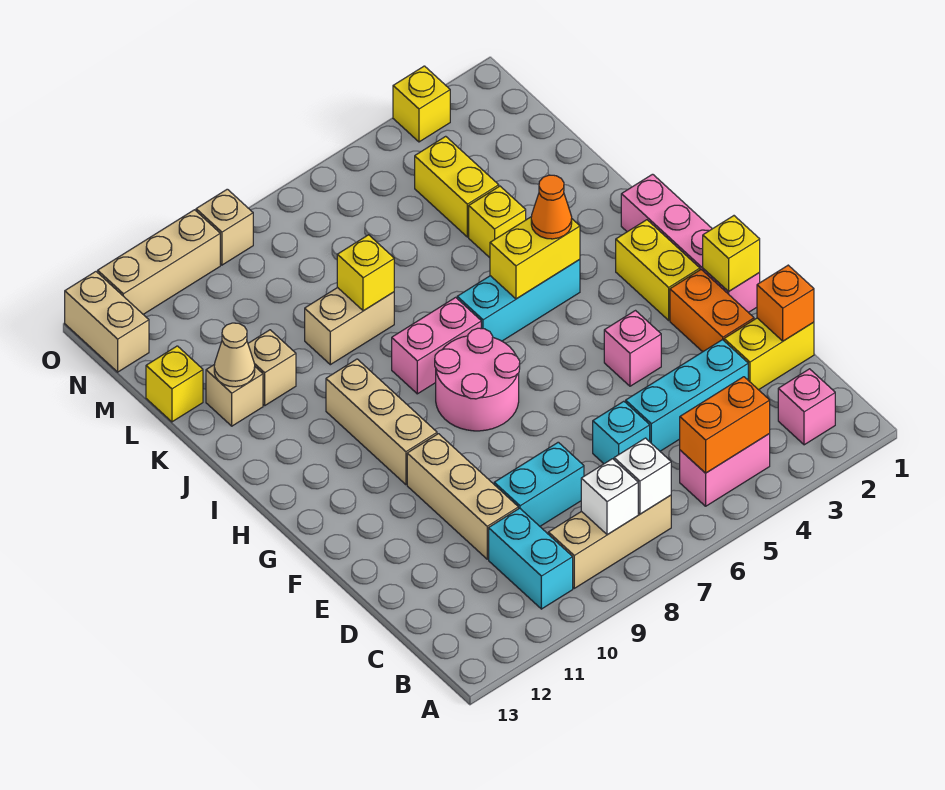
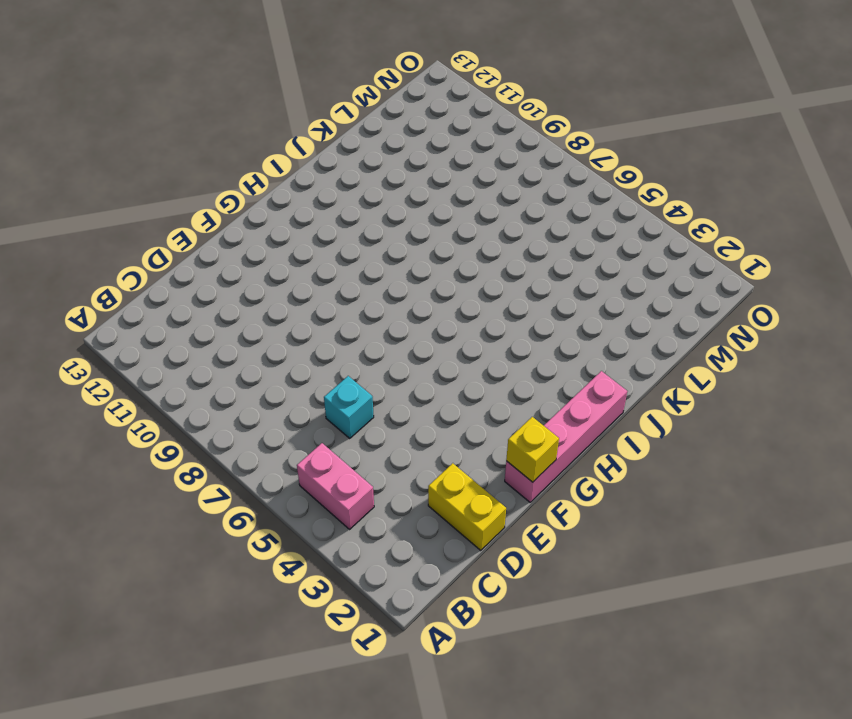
none -> pink 1x1 brick [778,369,835,445]
none -> tan 1x3 brick [548,495,671,588]
none -> cyan 1x2 brick [489,508,573,609]
none -> cyan 1x3 brick [626,340,748,451]

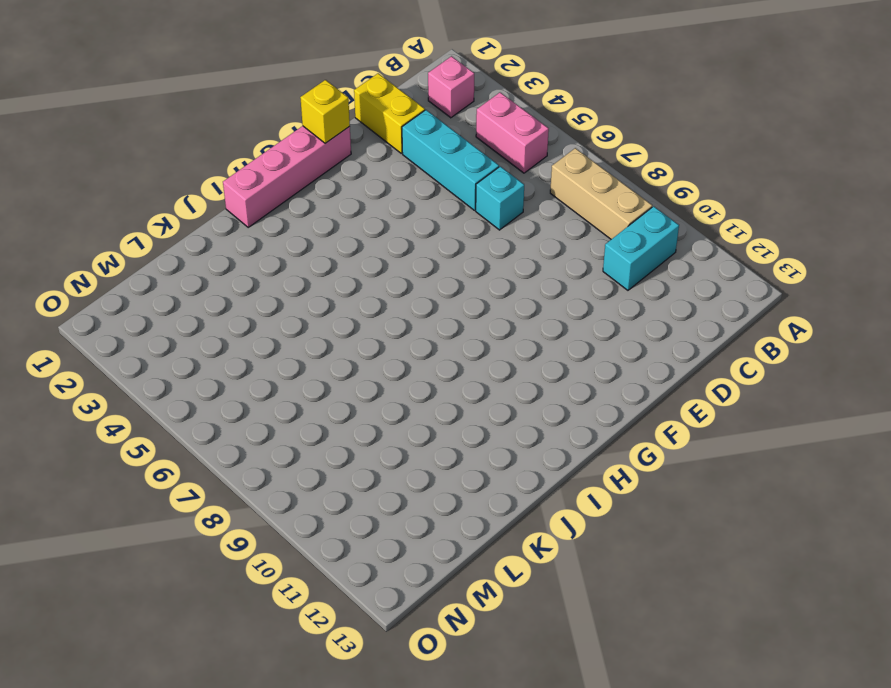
none -> cyan 1x2 brick [494,442,584,526]
none -> tan 1x3 brick [407,434,518,559]
none -> orange 1x2 brick [670,270,754,352]
none -> pink 1x1 brick [604,311,661,386]

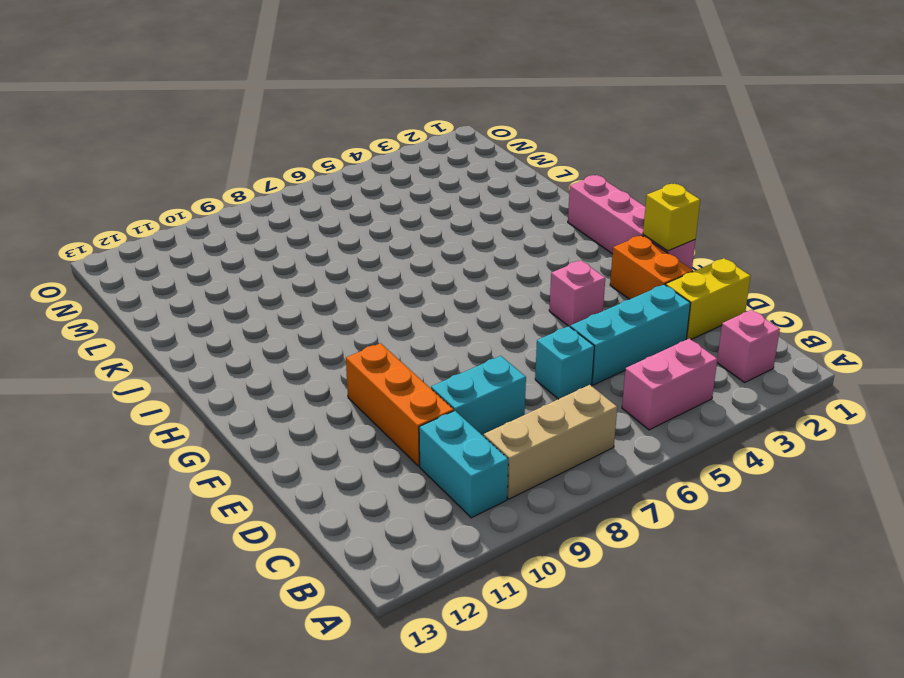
orange 1x3 brick [346,343,454,466] -> tan 1x3 brick [407,434,518,559]
none -> yellow 1x2 brick [616,220,700,320]
none -> pink 2x2 round brick [435,328,520,431]
none -> tan 1x3 brick [326,359,437,485]
none -> cyan 1x3 brick [457,259,580,341]

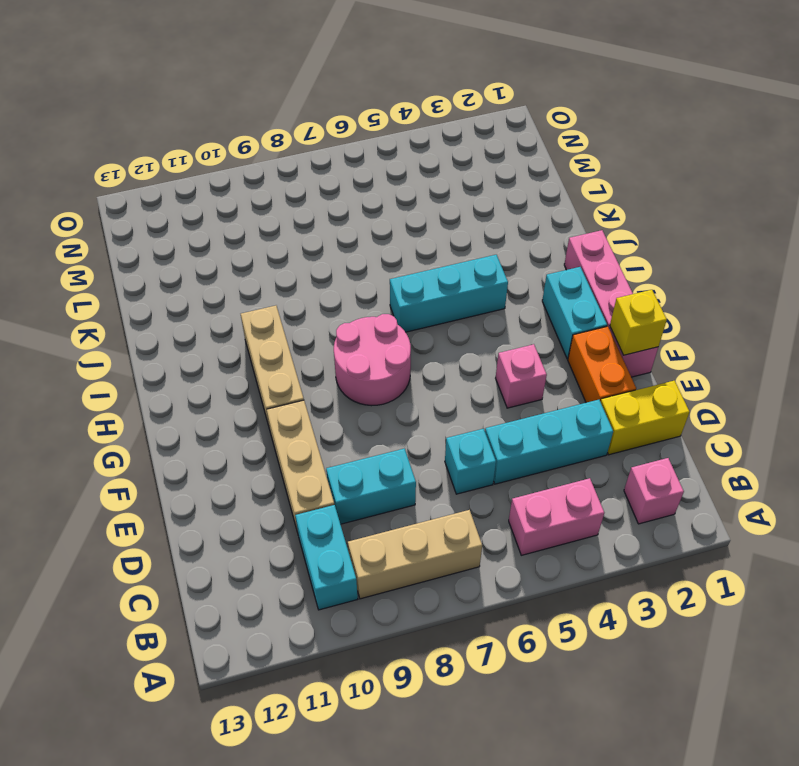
cyan 1x2 brick [542,267,607,359] -> yellow 1x2 brick [616,220,700,320]
none -> pink 1x2 brick [392,297,481,394]
none -> yellow 1x1 brick [469,186,526,258]
none -> tan 1x2 brick [305,288,394,365]
none -> tan 1x1 brick [248,330,296,405]

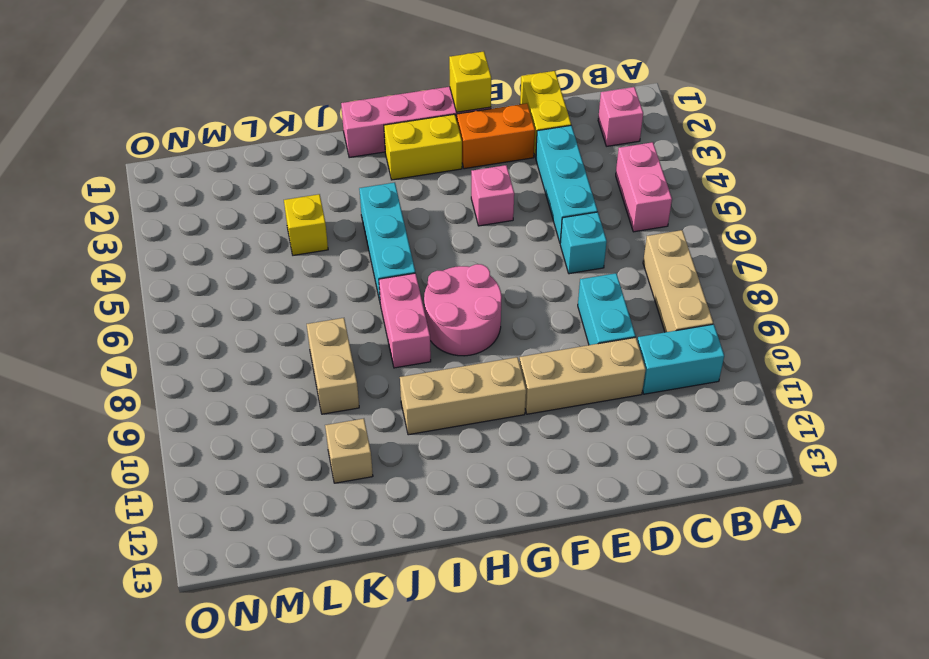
none -> tan 1x1 brick [206,364,263,426]
none -> yellow 1x2 brick [415,136,499,237]
none -> yellow 1x1 brick [146,346,203,422]
none -> tan 1x2 brick [65,272,149,372]

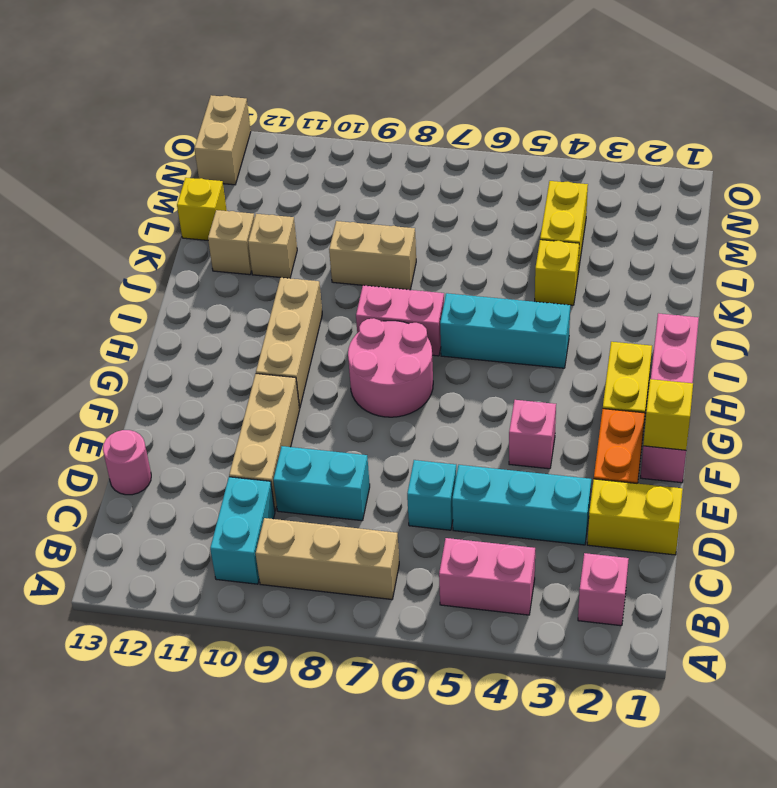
pink 1x1 round brick [103,430,151,495] -> none
none -> yellow 1x1 brick [393,66,450,142]
none -> tan 1x1 brick [196,189,253,265]
none -> tan 1x3 brick [98,210,220,314]
none -> orange 1x2 brick [680,377,770,473]

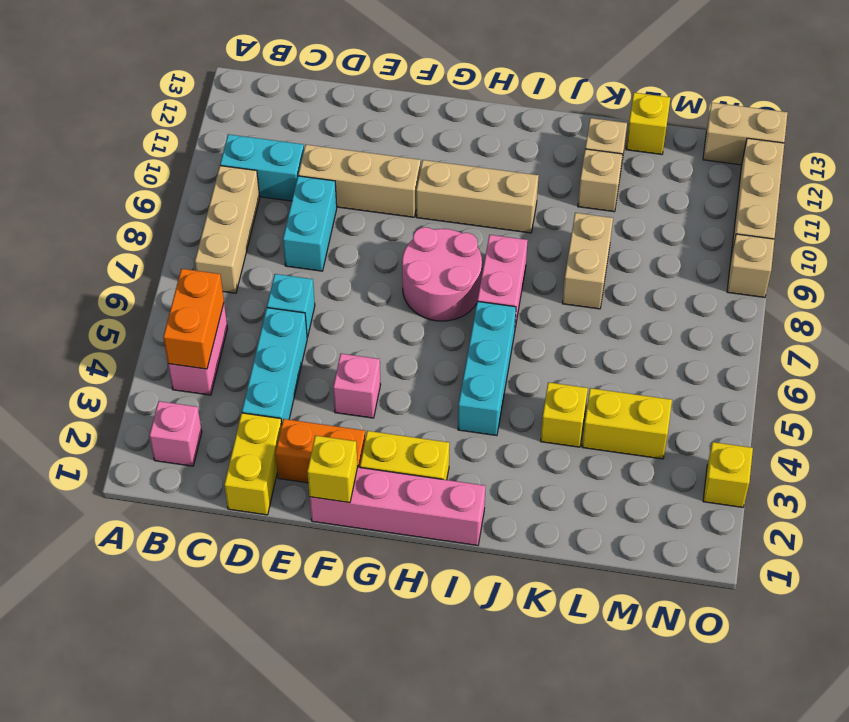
none -> white 1x1 brick [614,438,671,514]
none -> white 1x1 brick [581,459,638,535]
none -> orange 1x1 brick [757,265,814,341]
none -> yellow 1x2 brick [490,217,580,299]

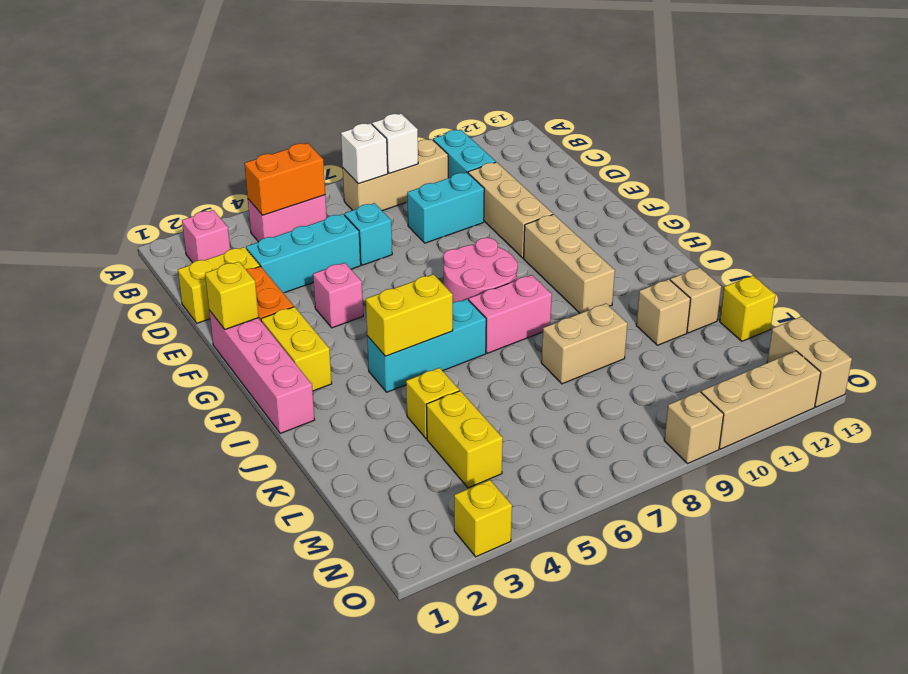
none -> orange 1x1 brick [757,265,814,341]
none -> yellow 1x1 brick [337,235,394,311]
none -> tan 1x1 cone [214,323,255,387]
none -> orange 1x1 cone [531,175,572,239]

